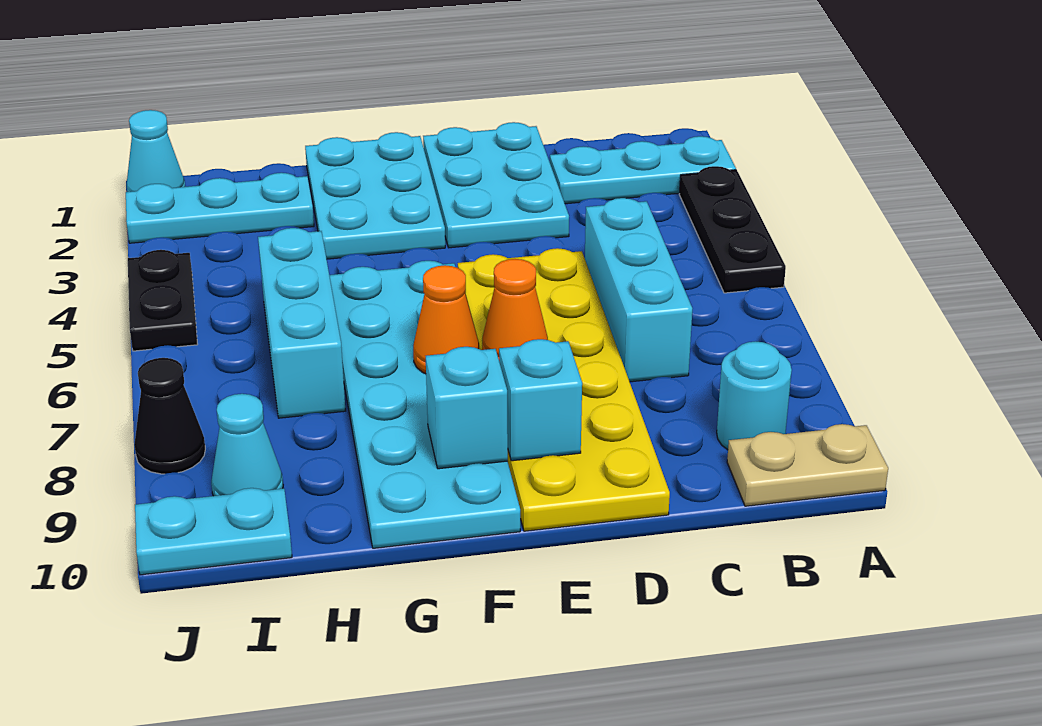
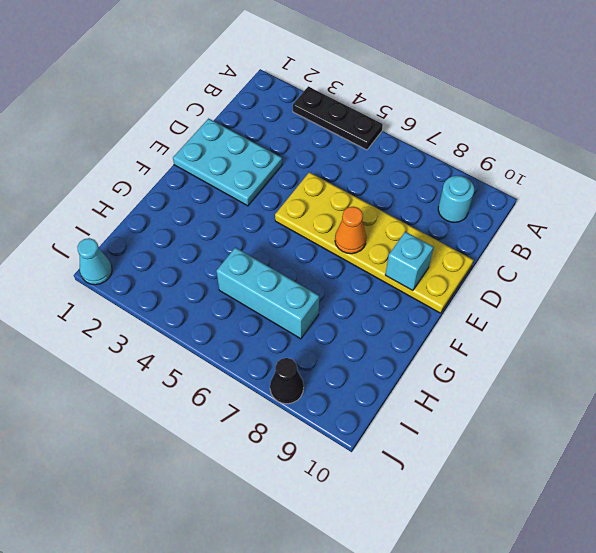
none -> cyan 1x3 plate [550,136,736,204]
none -> tan 1x2 plate [727,424,888,506]
none -> cyan 1x3 brick [585,198,692,382]

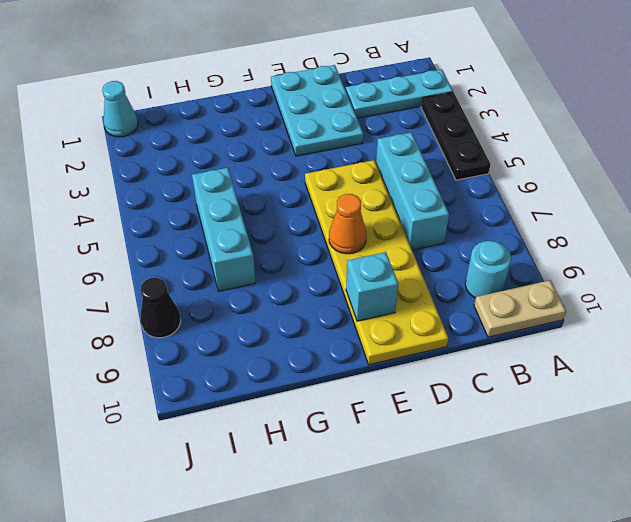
none -> cyan 2x3 plate [305,132,445,259]
none -> cyan 2x6 plate [329,261,520,548]
none -> cyan 1x3 plate [126,173,314,243]

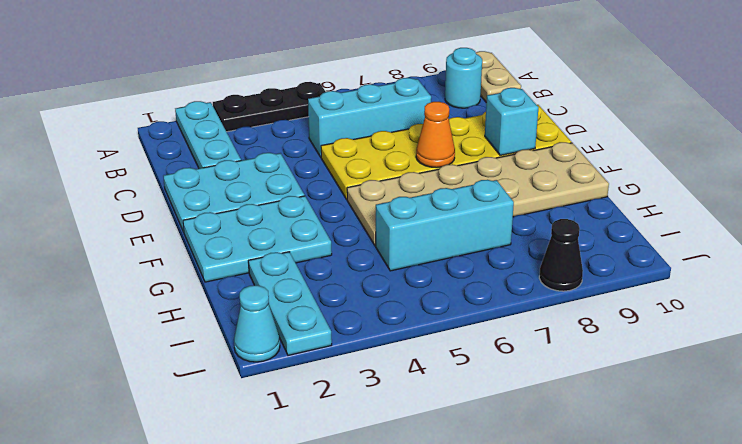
tan 2x6 plate [347,142,609,246] -> cyan 2x6 plate [329,261,520,548]
none -> cyan 1x1 cone [211,394,283,496]
none -> cyan 1x2 plate [135,488,292,575]
none -> black 1x2 plate [128,250,198,351]

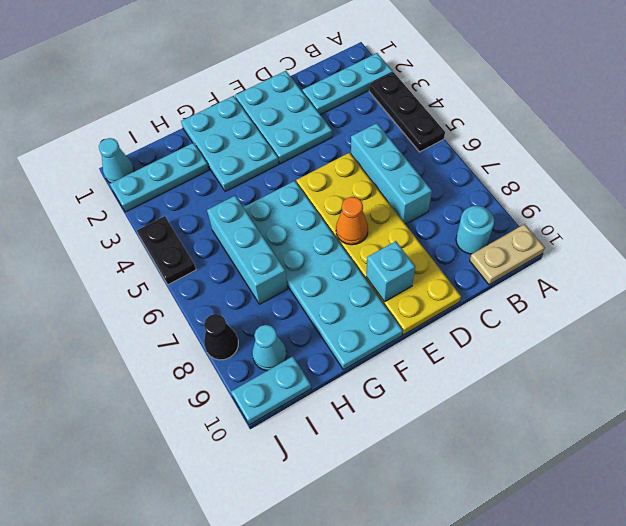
none -> orange 1x1 cone [413,265,479,374]
none -> cyan 1x1 brick [426,347,508,469]

